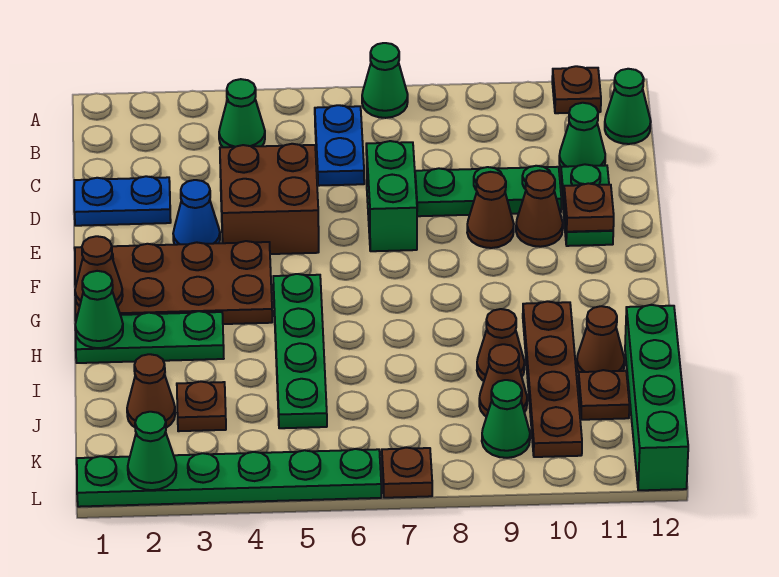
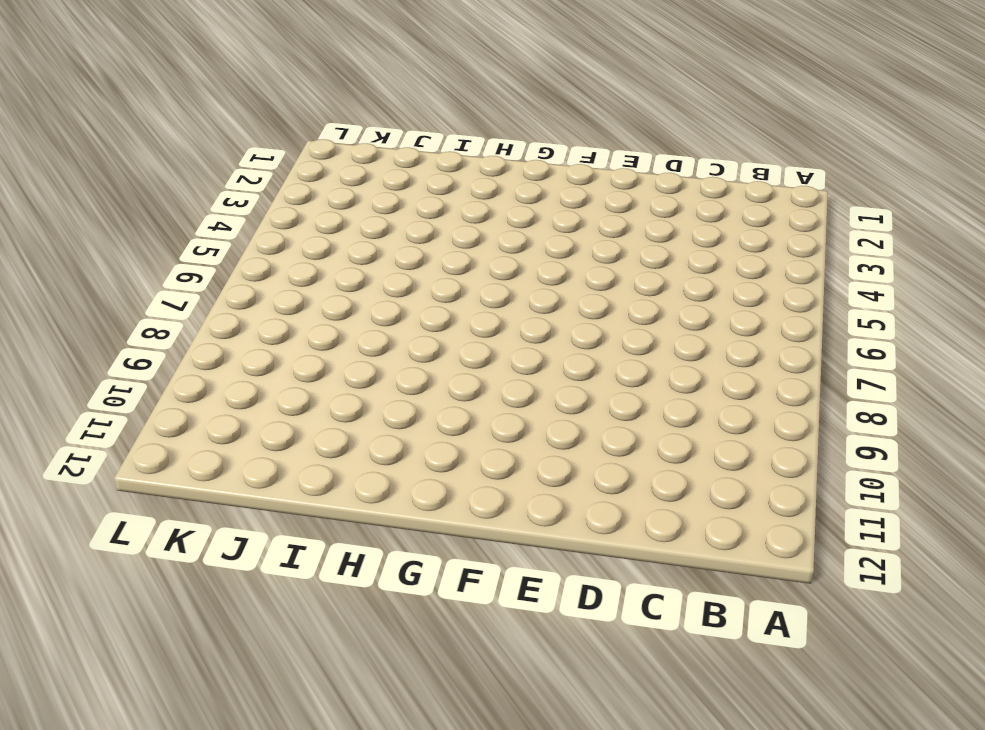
none -> green 1x1 cone [362,43,408,118]
none -> brown 1x1 plate [552,66,601,113]
none -> green 1x1 cone [219,79,265,147]
none -> blue 1x2 plate [315,105,364,186]

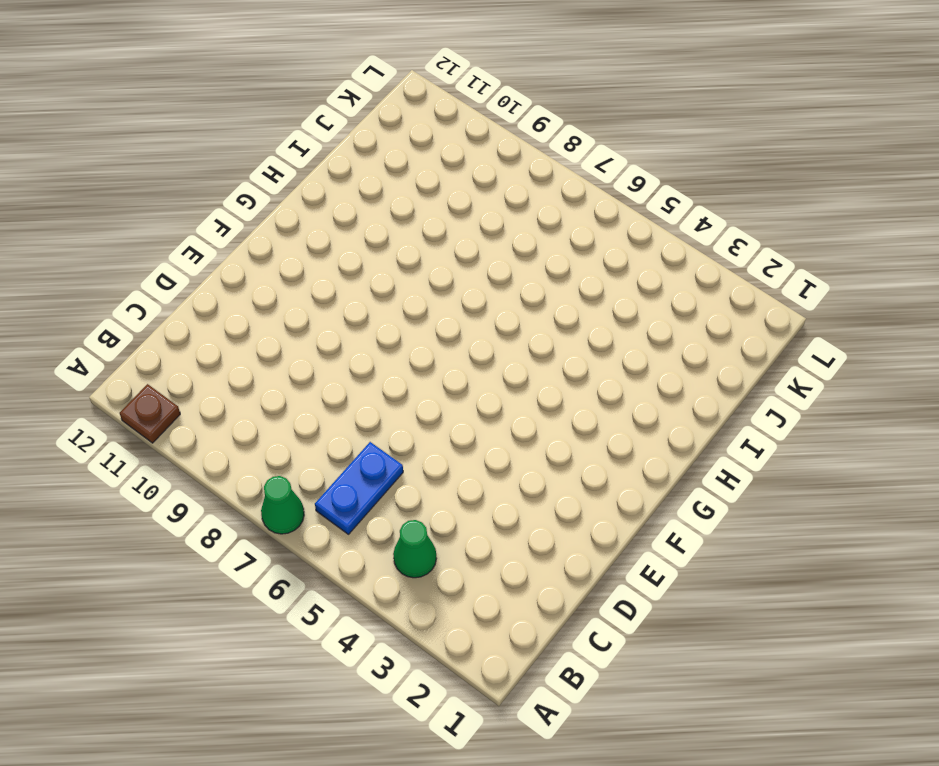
none -> green 1x1 cone [605,69,651,144]
none -> green 1x1 cone [559,103,605,167]
none -> blue 1x2 plate [74,176,171,226]
none -> brown 2x2 brick [220,144,319,254]

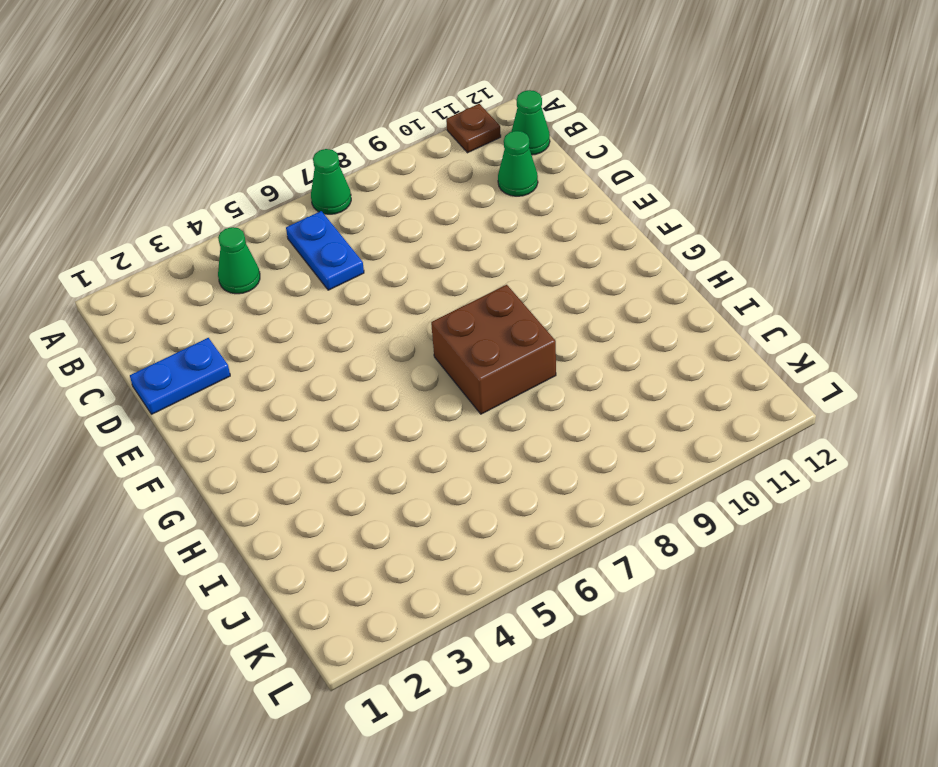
brown 2x2 brick [431,285,556,414] -> brown 2x2 brick moved to [220,144,319,254]
none -> green 1x2 brick [366,141,417,251]
none -> green 1x3 plate [415,166,561,216]
none -> green 1x2 plate [561,164,613,246]
none -> blue 1x1 cone [173,180,220,245]

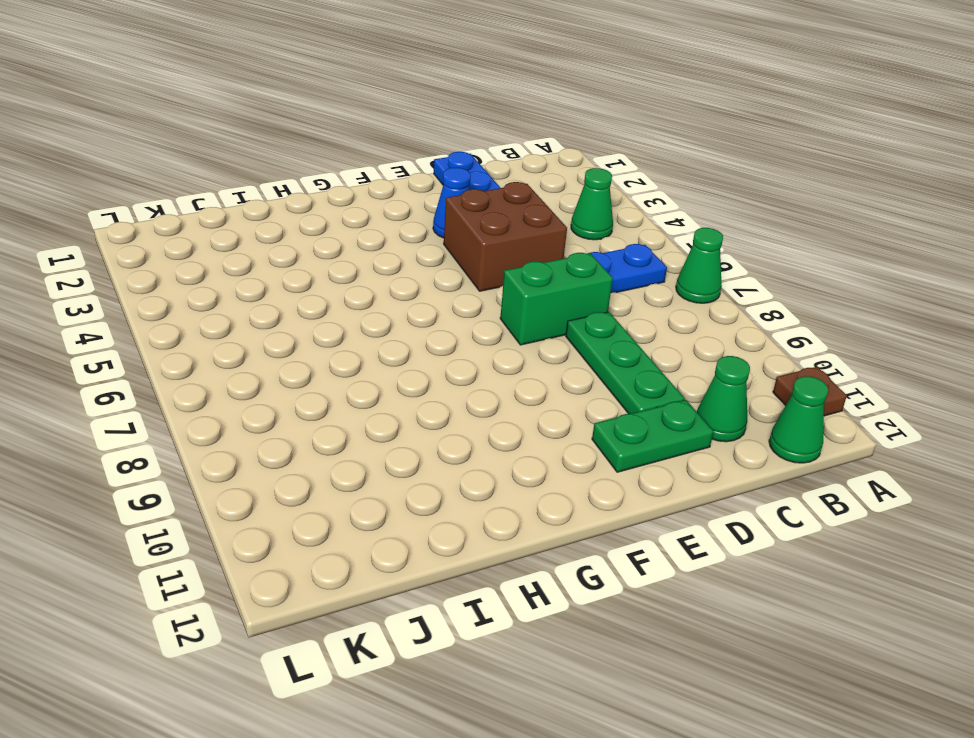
none -> brown 1x1 cone [467,172,514,248]
none -> brown 1x1 cone [516,170,563,247]
none -> brown 2x4 plate [75,241,272,324]
none -> green 1x4 plate [273,274,327,428]

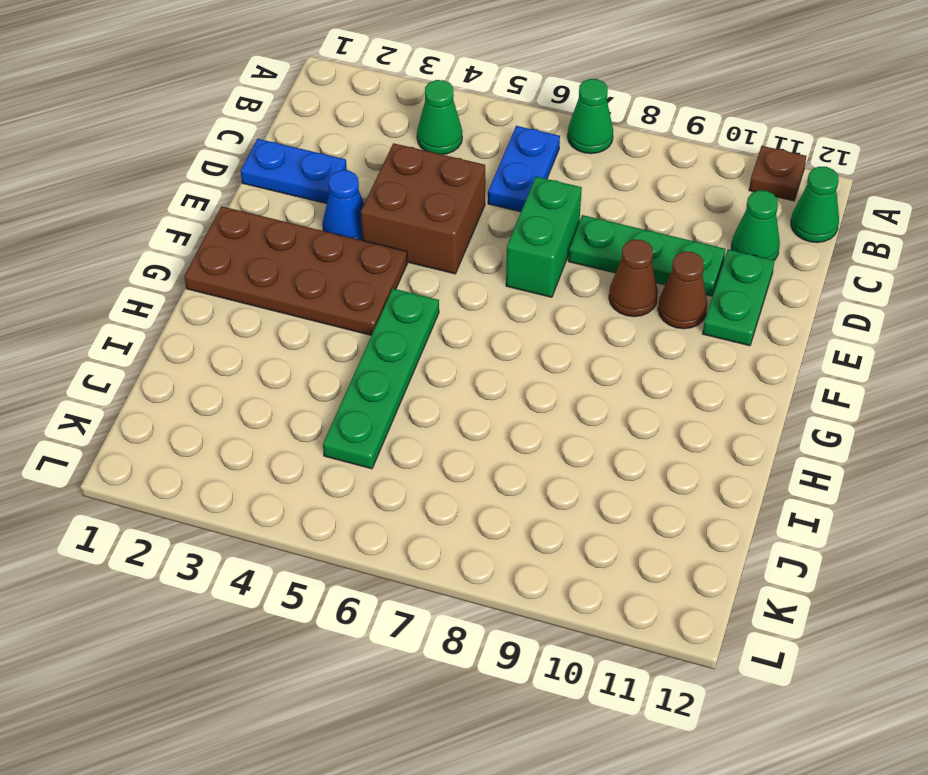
none -> green 1x3 plate [75,311,224,363]
none -> brown 1x4 plate [523,301,582,457]
none -> brown 1x1 cone [477,309,524,381]
none -> brown 1x1 cone [577,306,624,373]

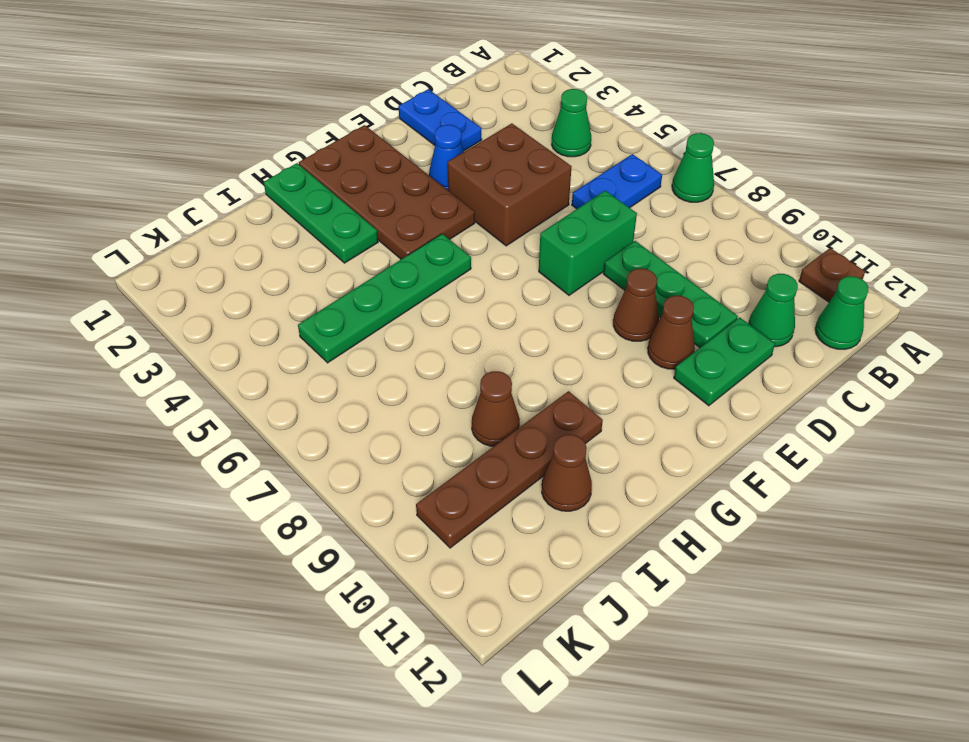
none -> green 1x4 brick [625,305,688,490]
none -> brown 1x1 cone [127,354,175,428]
none -> brown 1x1 plate [177,382,226,431]
none -> brown 1x1 cone [479,344,527,417]

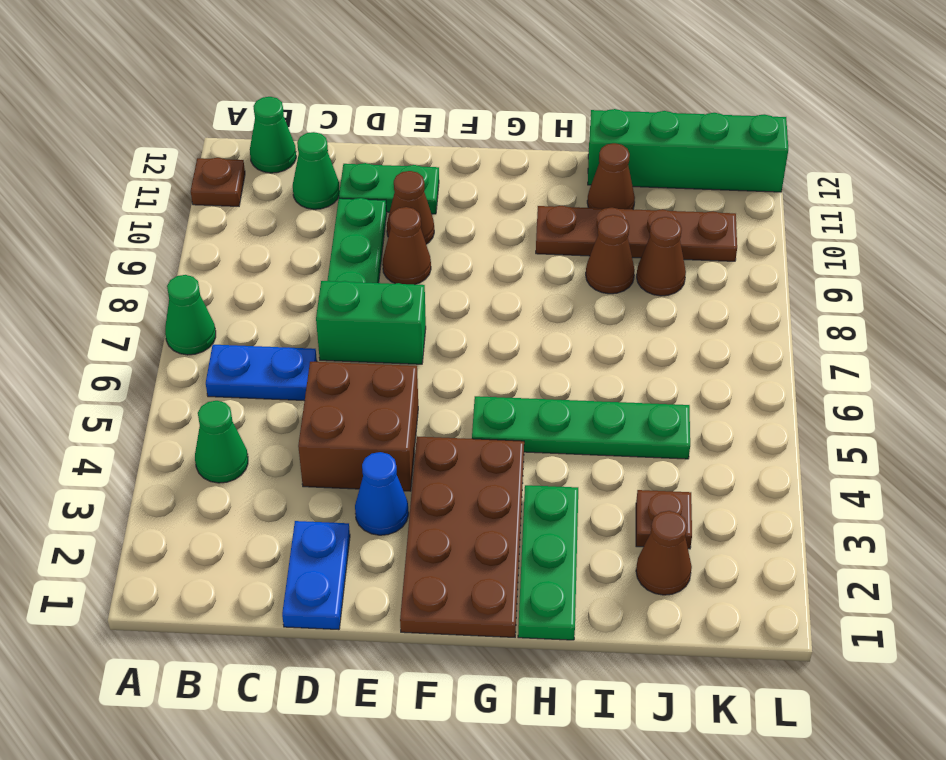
none -> brown 1x1 plate [578,370,629,420]
none -> green 1x1 cone [482,380,530,458]
none -> green 1x6 plate [77,449,381,507]
none -> brown 1x1 plate [382,448,432,498]

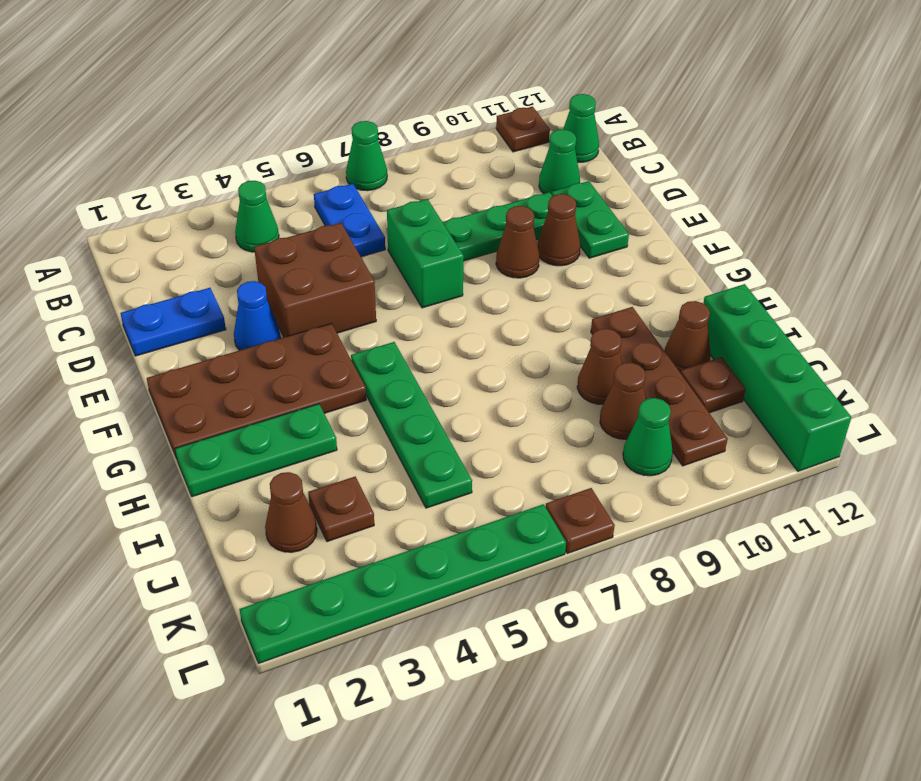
none -> brown 1x1 plate [564,183,614,232]
none -> brown 1x1 cone [75,236,123,306]
none -> green 1x1 cone [75,271,123,348]
none -> green 1x1 cone [128,412,176,490]

